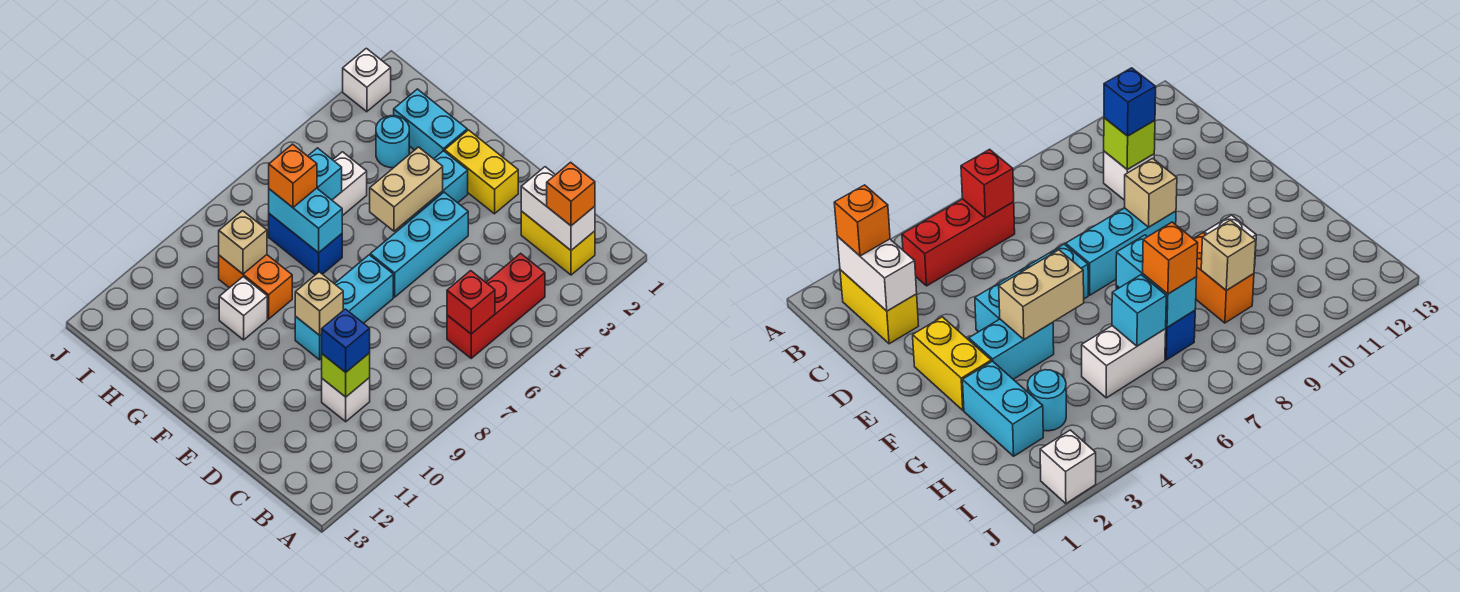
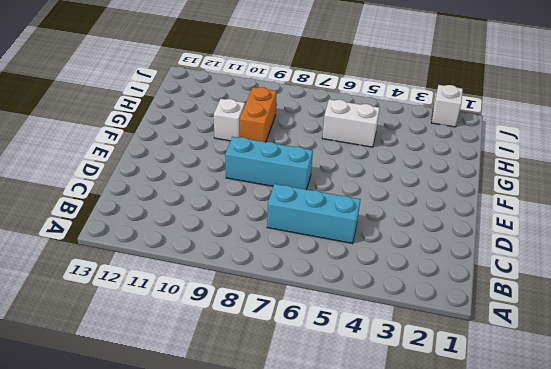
cyan 1x3 brick [267,184,361,244] -> cyan 1x3 brick moved to [370,192,468,297]
none -> yellow 1x2 brick [521,211,595,275]
none -> red 1x3 brick [447,253,545,358]
none -> white 1x1 brick [322,378,370,422]

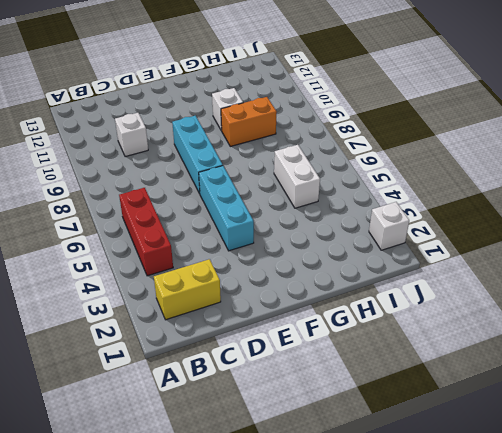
none -> yellow 1x2 brick [445,130,518,214]
none -> cyan 1x2 brick [404,151,468,224]
none -> cyan 1x2 brick [394,89,467,159]

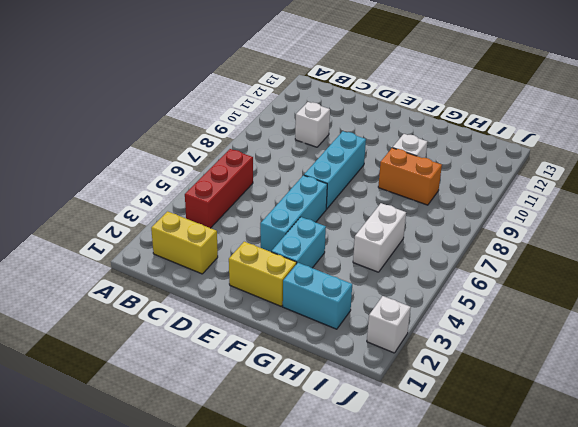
none -> blue 1x2 brick [269,214,342,275]
none -> cyan 1x1 round brick [376,116,409,168]
none -> white 1x2 brick [521,167,595,250]

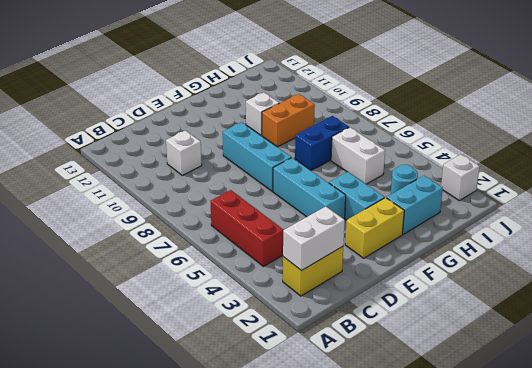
none -> red 1x1 brick [447,271,495,334]
none -> lime 1x1 brick [322,353,370,397]
none -> tan 1x1 brick [295,272,343,335]

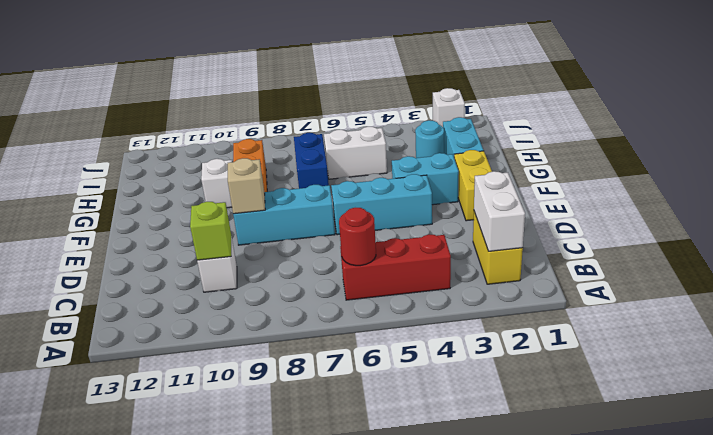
red 1x1 round brick [339,208,376,266] -> red 1x1 brick [447,271,495,334]
none -> tan 1x2 brick [370,147,443,231]
none -> cyan 1x2 brick [269,188,342,253]
none -> cyan 1x1 brick [308,148,342,200]

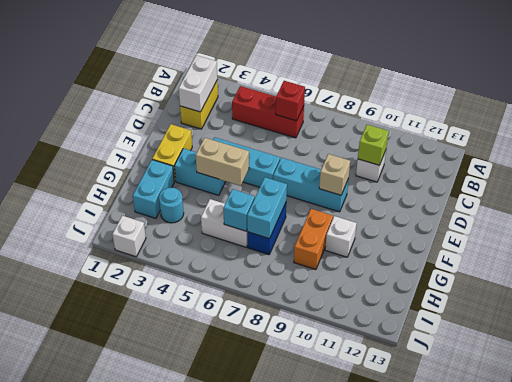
none -> tan 1x1 brick [219,211,267,274]
none -> orange 1x1 brick [547,162,595,226]
none -> blue 1x1 brick [322,309,370,372]

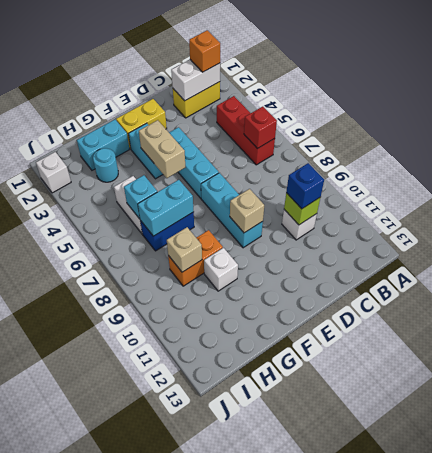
none -> orange 1x1 brick [269,144,317,207]

